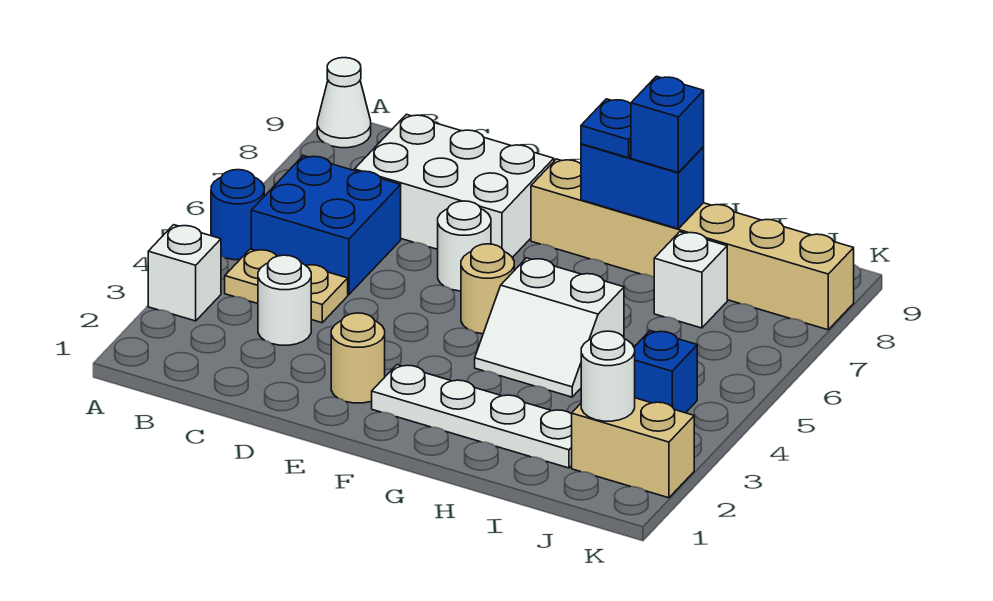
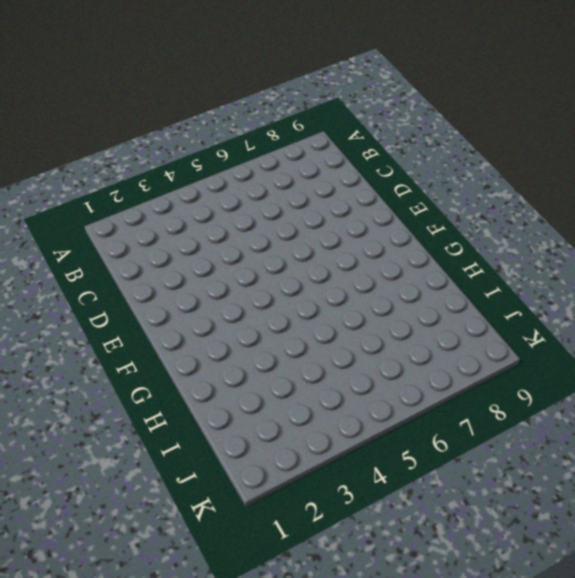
none -> white 1x1 brick [148,225,221,321]
none -> blue 1x1 round brick [211,170,264,260]
none -> white 1x1 cone [317,58,371,148]

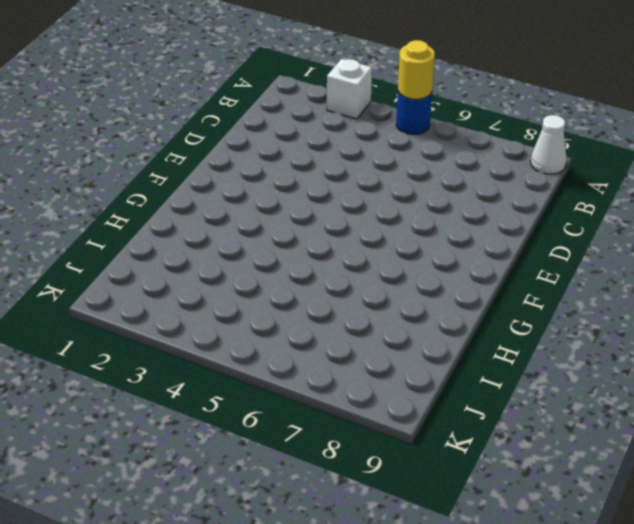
yellow 1x1 round brick [398,40,435,99] -> none
none -> tan 1x2 plate [225,249,348,323]
none -> blue 2x2 brick [251,156,401,295]
none -> white 1x1 round brick [258,255,311,345]

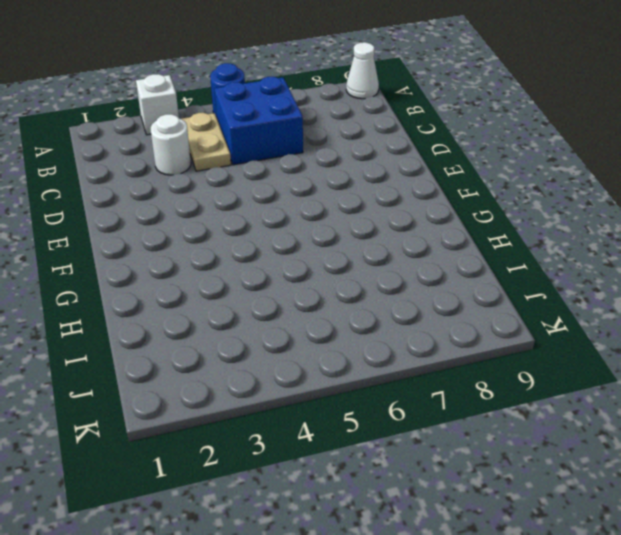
none -> white 2x3 brick [354,114,554,258]
none -> tan 1x1 round brick [331,313,385,403]
none -> white 1x1 round brick [438,201,491,291]

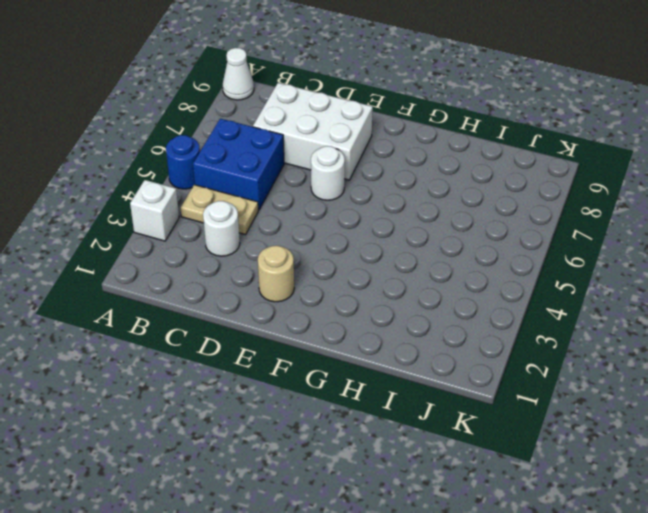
none -> white 1x4 plate [372,365,572,468]
none -> tan 1x1 round brick [461,244,514,334]
none -> tan 1x6 brick [531,159,854,330]

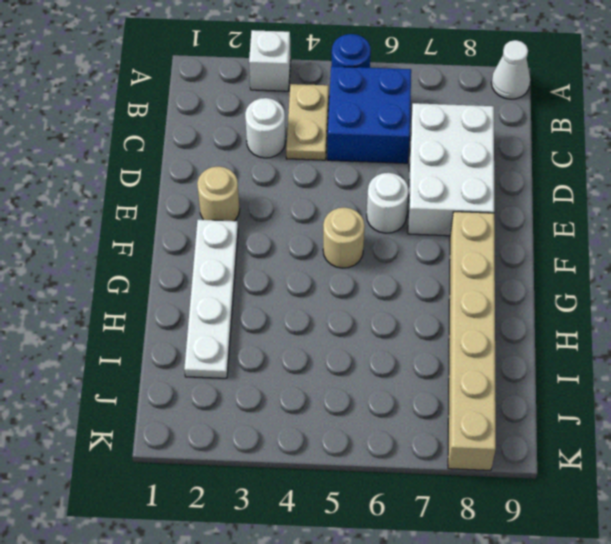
none -> white 2x2 slope [475,258,624,397]
none -> white 1x1 brick [654,232,727,328]
none -> tan 1x2 brick [572,398,694,498]

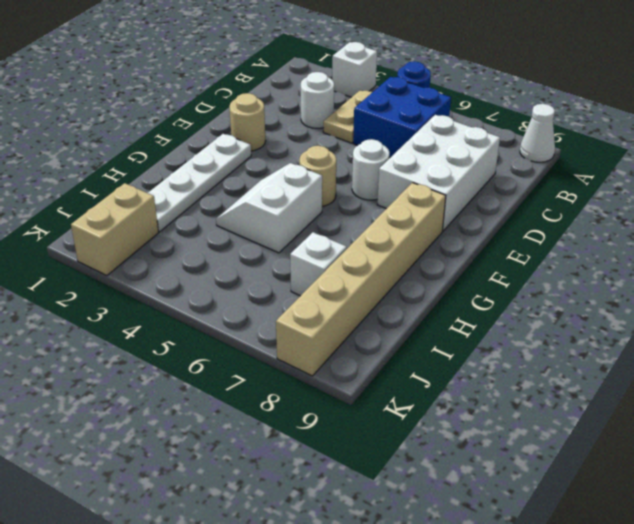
none -> blue 1x1 brick [634,331,697,413]
none -> blue 1x2 brick [581,144,704,229]
none -> white 1x1 round brick [581,331,635,421]

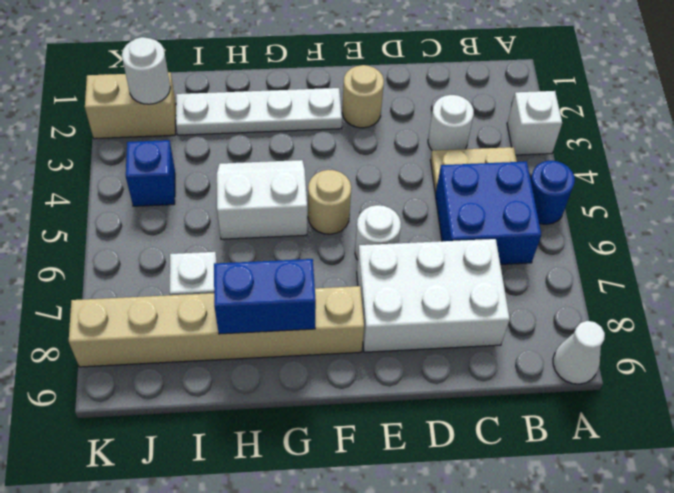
none -> blue 1x1 plate [581,99,631,158]
none -> blue 1x1 brick [631,76,704,172]

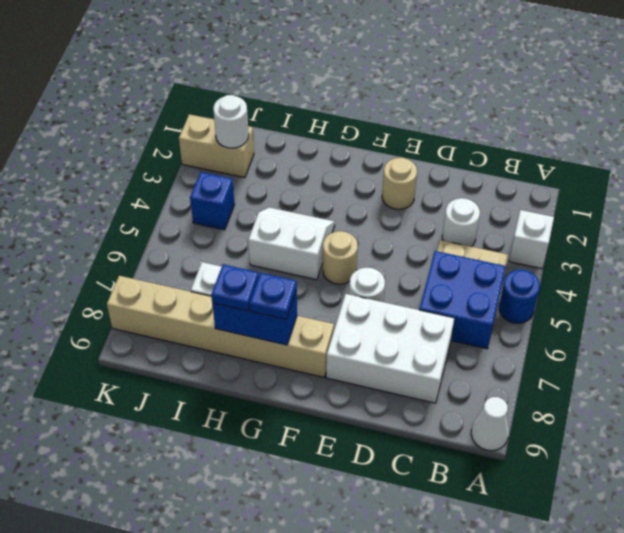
blue 1x1 plate [211,265,259,311] -> blue 1x1 brick [631,76,704,172]
none -> white 1x4 plate [372,365,572,468]

